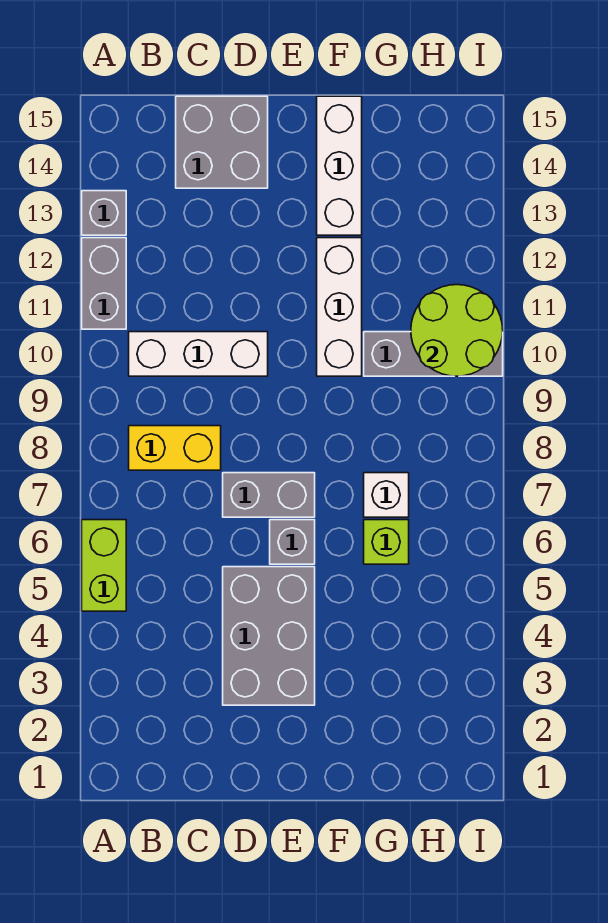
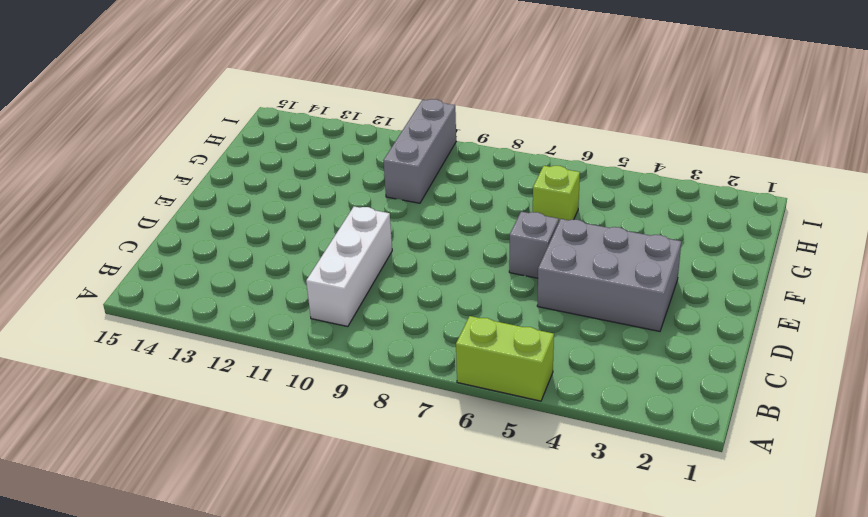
none -> grey 1x2 brick [82,238,126,329]
none -> grey 1x1 brick [82,191,126,235]
none -> yellow 1x2 brick [129,426,221,470]

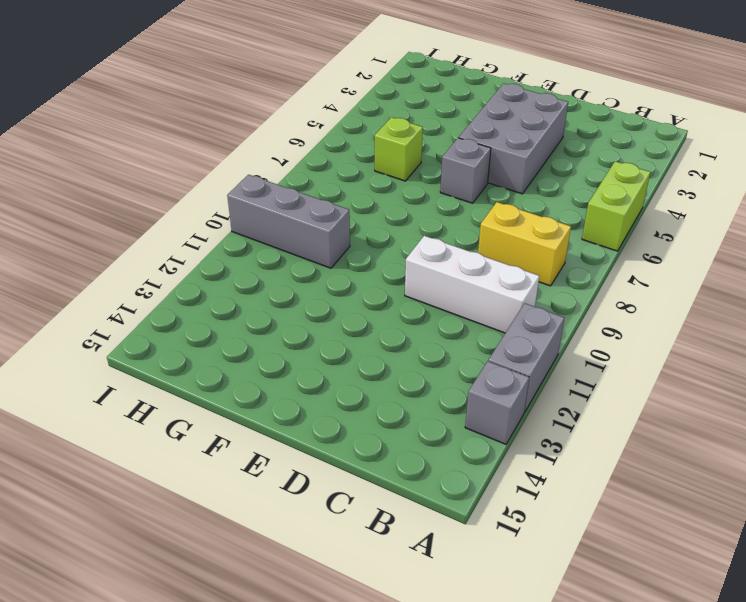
none -> grey 2x2 brick [176,96,268,188]
none -> grey 1x2 brick [223,473,315,517]
none -> white 1x3 brick [317,238,362,376]

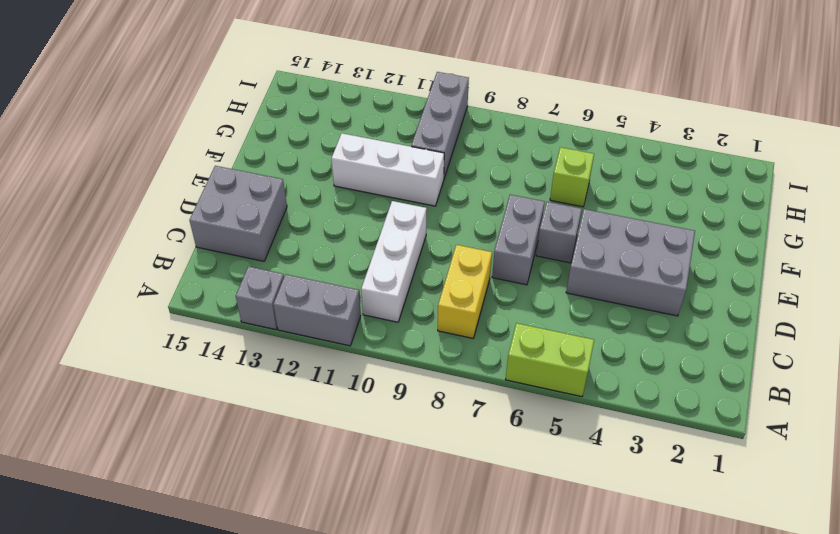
none -> white 1x3 brick [317,96,362,235]
none -> white 1x1 brick [364,473,409,517]
none -> lime 2x2 round brick [411,285,503,376]

